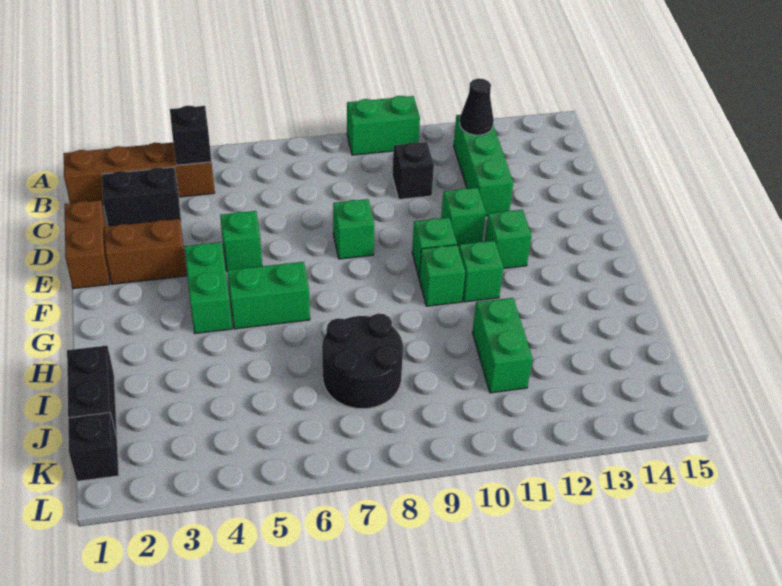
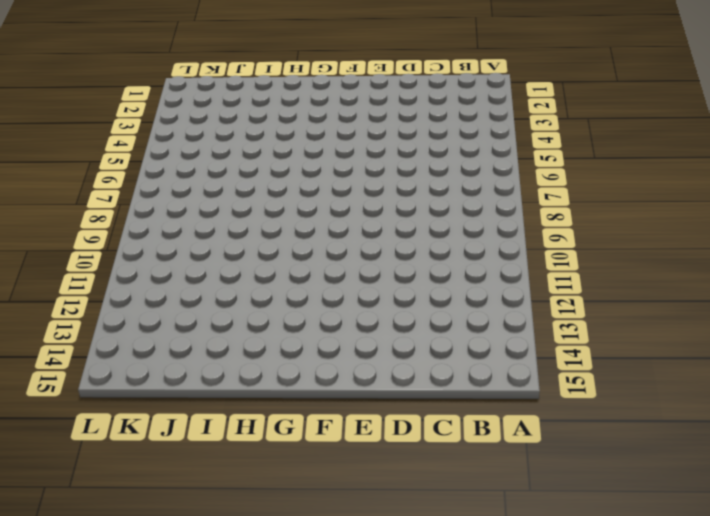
none -> green 1x2 brick [347,96,420,155]
none -> brown 1x4 brick [64,143,215,205]
none -> green 1x3 brick [454,115,513,216]

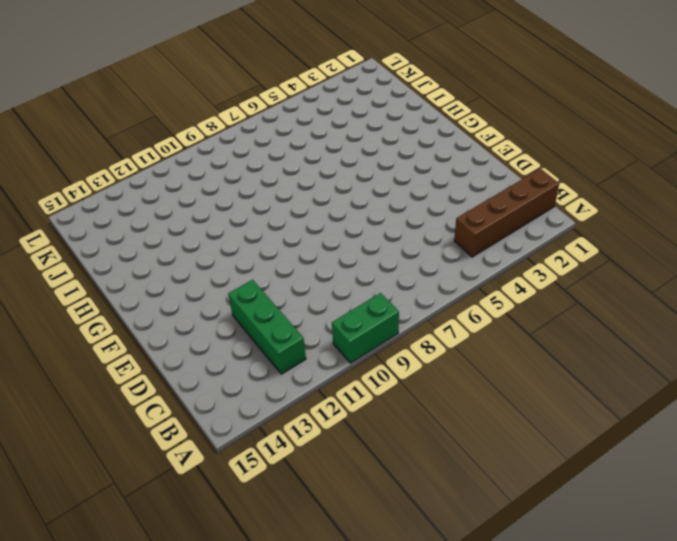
none -> black 1x2 brick [102,167,181,226]
none -> black 1x1 brick [392,142,434,199]
none -> brown 1x2 brick [65,200,110,289]

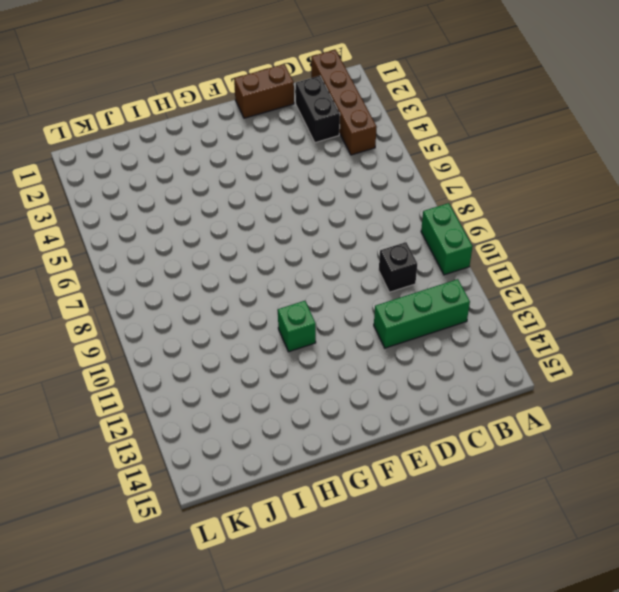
none -> brown 1x2 brick [104,219,187,284]
none -> green 1x1 brick [220,211,262,271]
none -> green 1x1 brick [333,199,374,259]

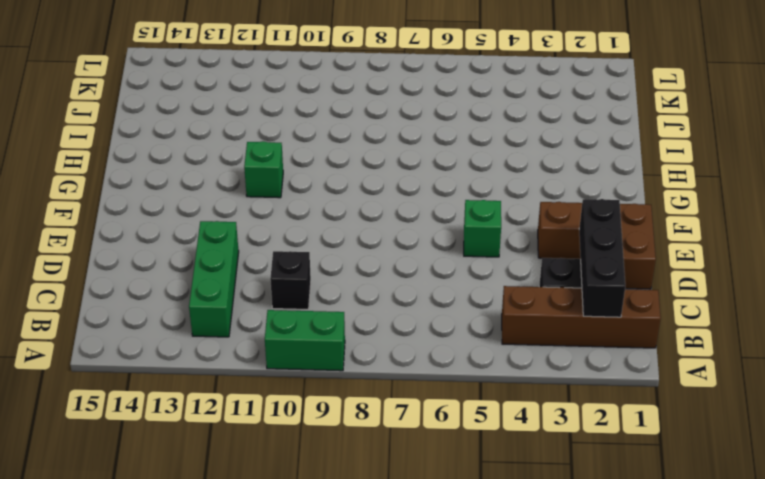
black 1x3 brick [579,199,625,317] -> none
none -> green 1x1 brick [333,199,374,259]
none -> green 1x1 brick [441,188,486,246]
none -> green 1x2 brick [185,242,232,333]

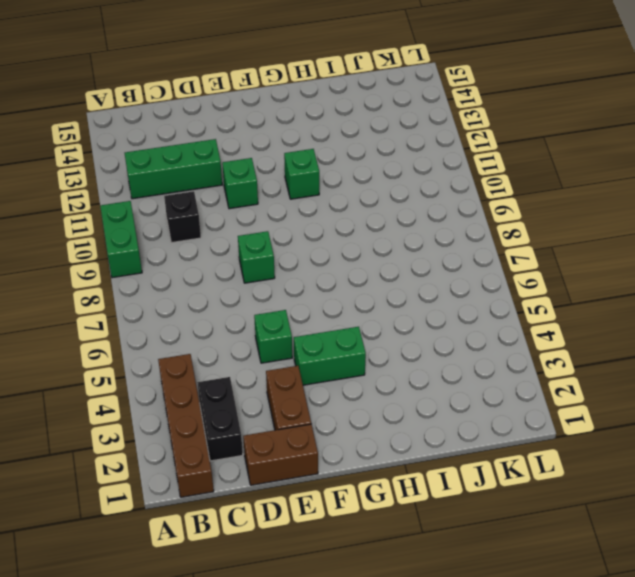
none -> green 1x1 brick [412,218,457,277]
none -> green 1x1 brick [485,210,532,269]
none -> green 1x2 brick [227,262,310,329]

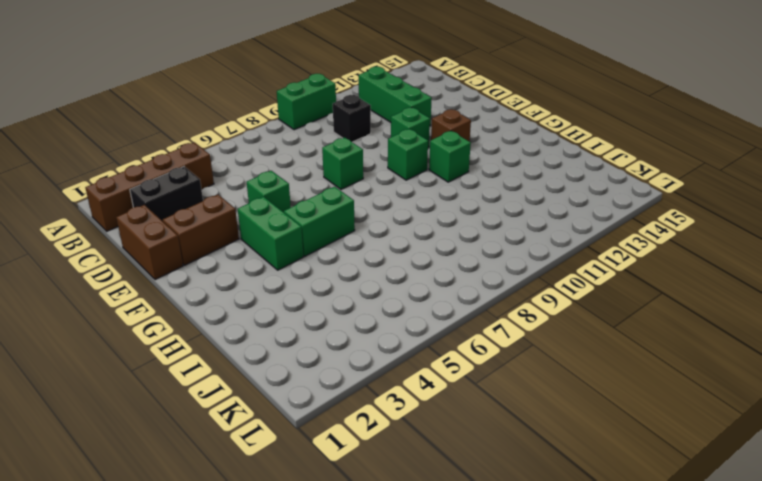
brown 1x1 brick [431,109,471,142] -> green 1x1 brick [485,210,532,269]
none -> green 1x1 brick [419,245,465,306]
none -> black 1x2 brick [67,346,117,438]
none -> black 2x2 round brick [322,314,403,409]

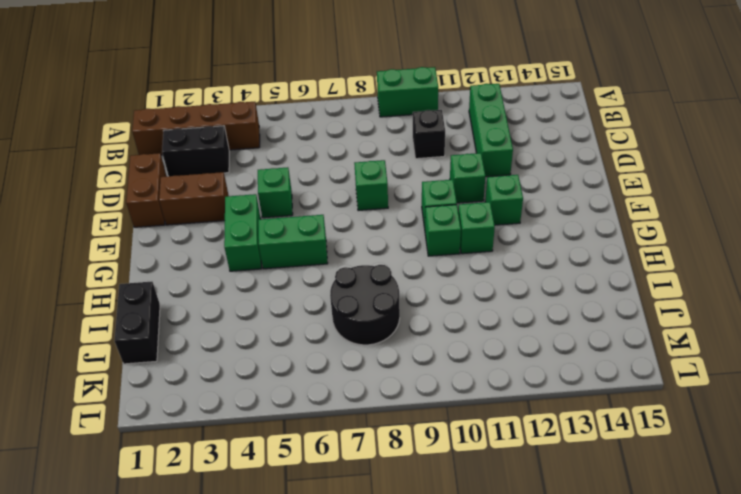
none -> green 1x2 brick [473,298,533,393]
none -> black 1x1 brick [68,413,119,481]
none -> black 1x1 brick [170,106,212,165]

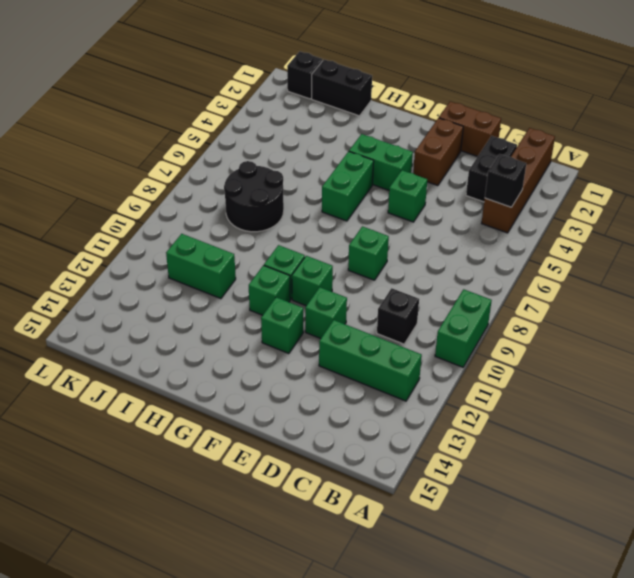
none -> black 1x1 cone [460,79,494,135]

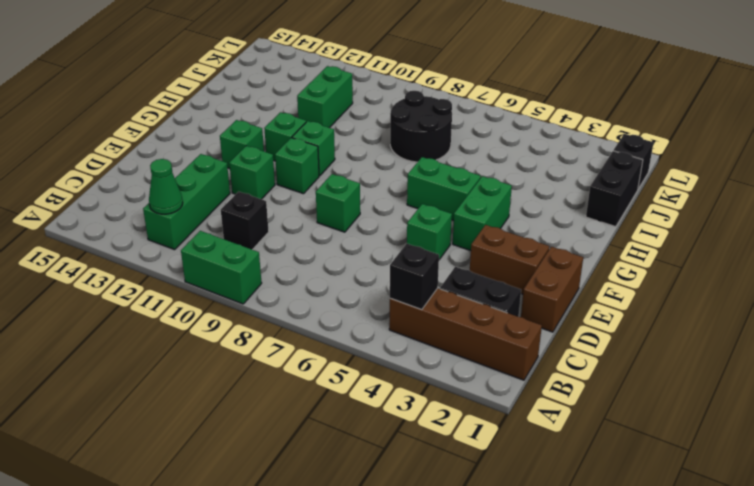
green 1x1 cone [149,159,183,214] -> black 1x1 cone [460,79,494,135]

